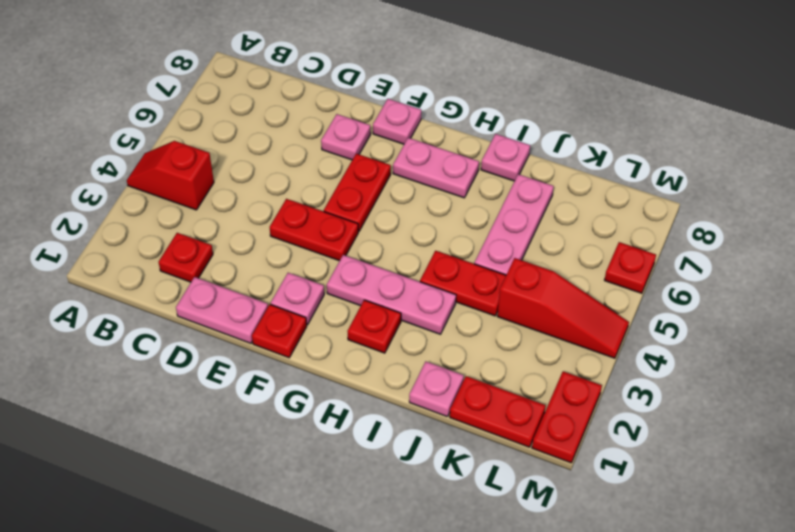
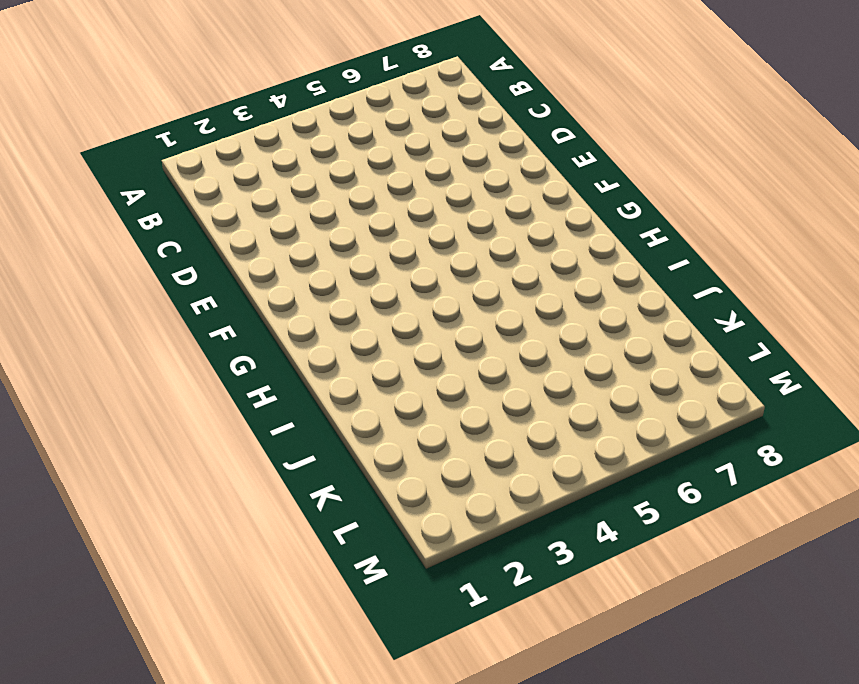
none -> red 1x2 slope [127,141,214,210]
none -> red 1x1 plate [159,233,213,282]
none -> pink 1x2 plate [176,277,268,343]

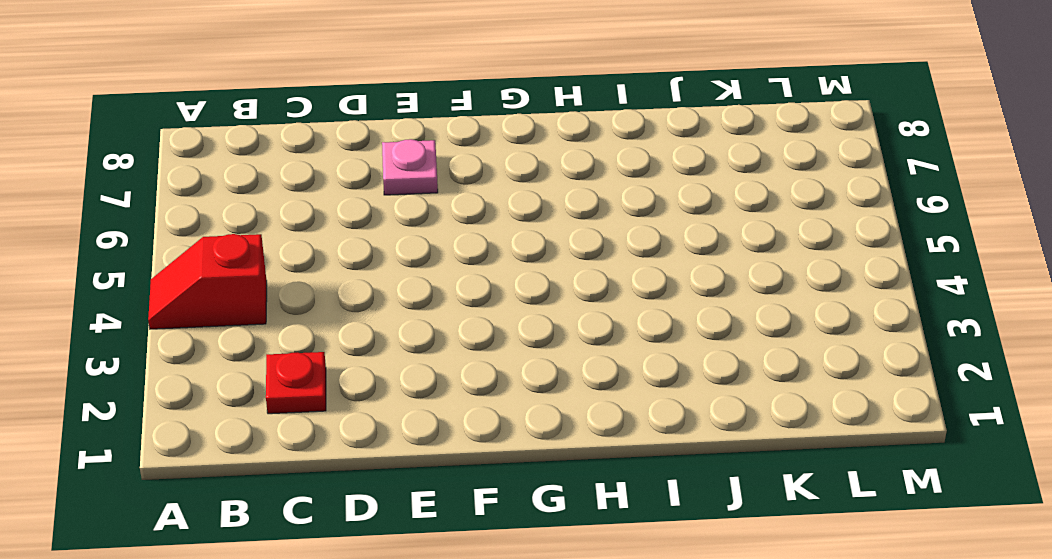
none -> pink 1x2 plate [176,277,268,343]
none -> red 1x2 plate [270,199,358,261]
none -> red 1x1 plate [252,304,307,358]

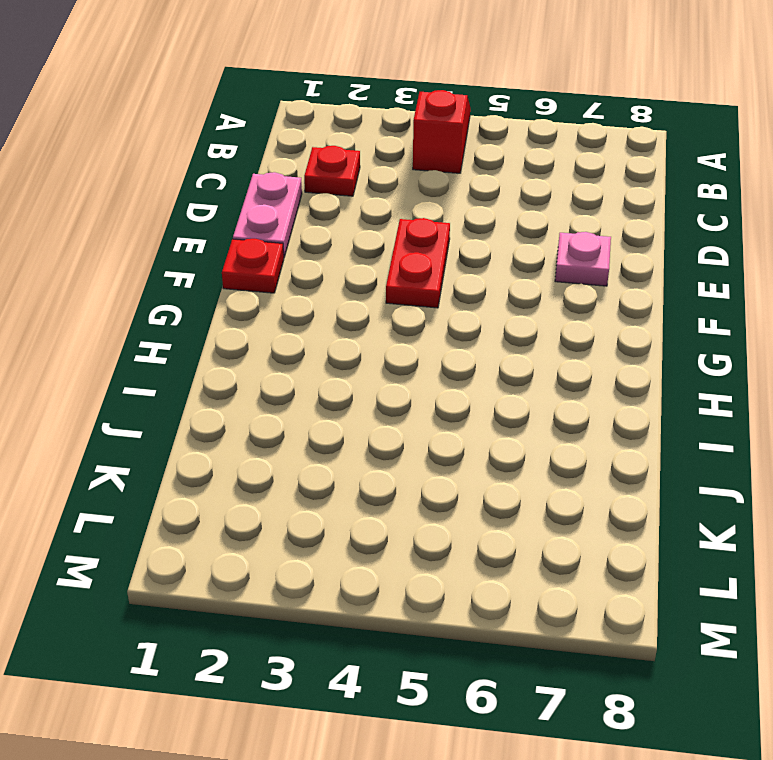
none -> pink 1x1 plate [271,273,324,325]
none -> red 1x2 plate [324,154,391,231]
none -> pink 1x1 plate [373,99,421,144]

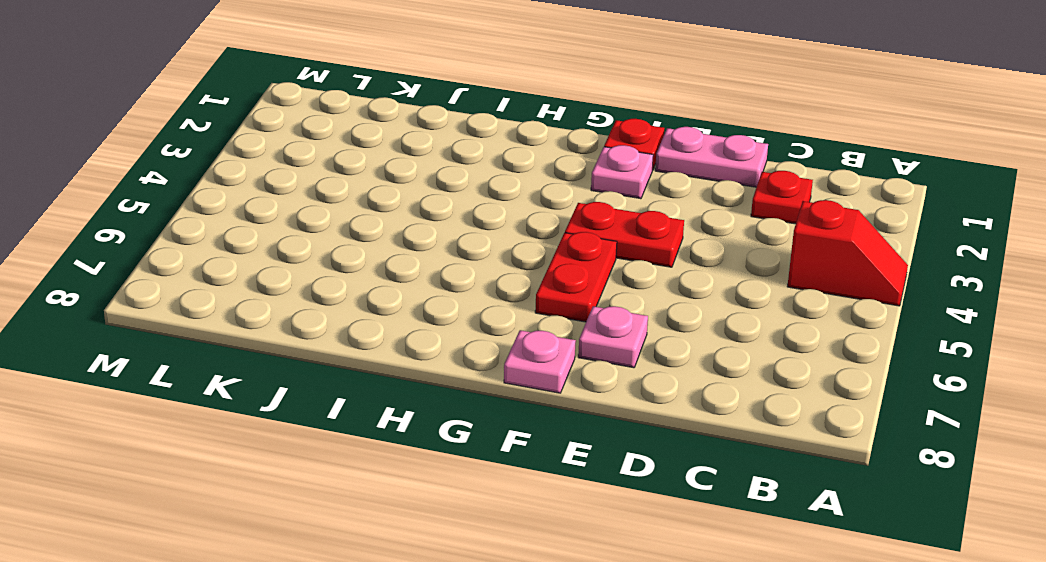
none -> pink 1x3 plate [327,255,456,334]
none -> pink 1x2 plate [393,138,479,198]
none -> red 1x1 plate [347,300,401,353]

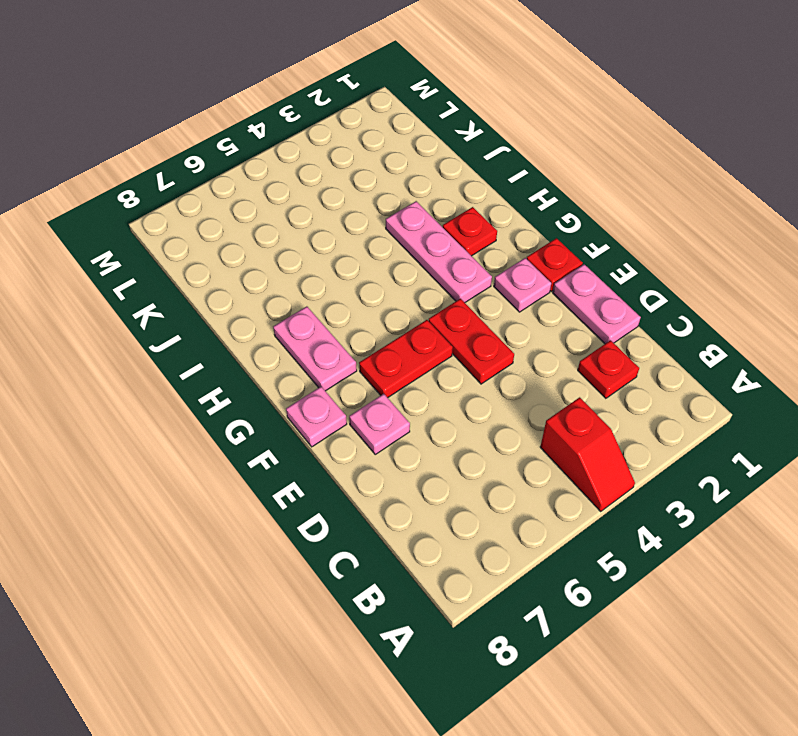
none -> red 1x2 plate [420,251,506,316]
none -> pink 1x1 plate [481,134,530,181]
none -> pink 1x1 plate [409,362,464,417]

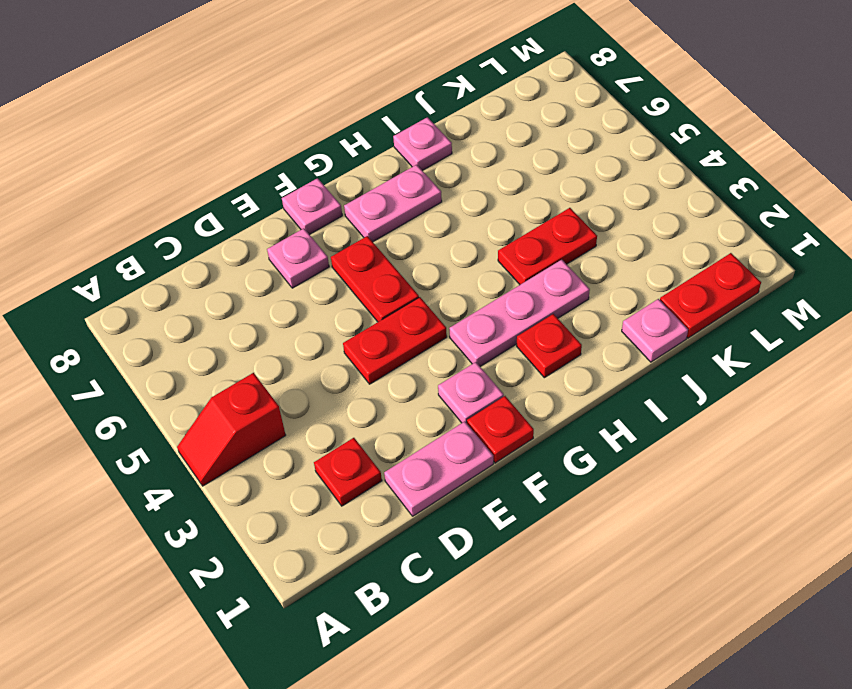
none -> pink 1x3 plate [474,174,554,275]
none -> red 1x3 slope [497,258,629,358]
none -> red 1x2 plate [532,371,602,463]

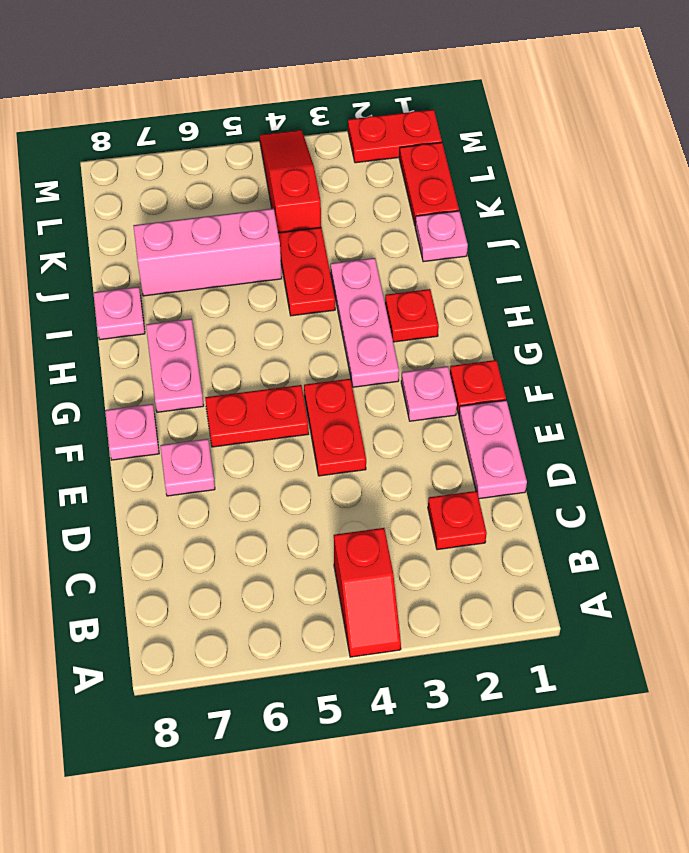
pink 1x3 brick [133,208,282,296] -> pink 1x3 plate [474,174,554,275]
none -> red 1x1 plate [605,242,656,293]

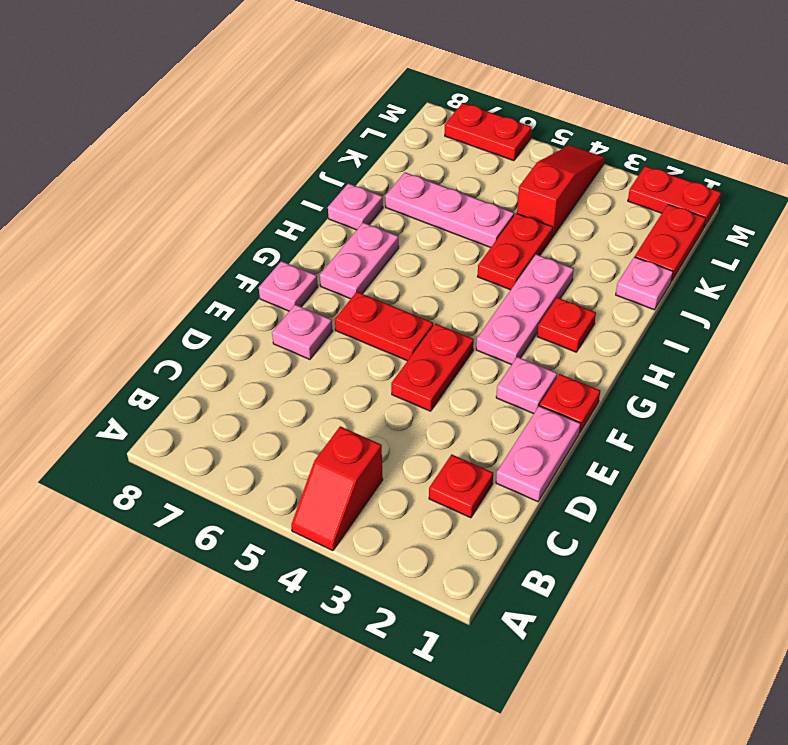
red 1x2 plate [445,103,532,161] -> red 1x1 plate [605,242,656,293]

